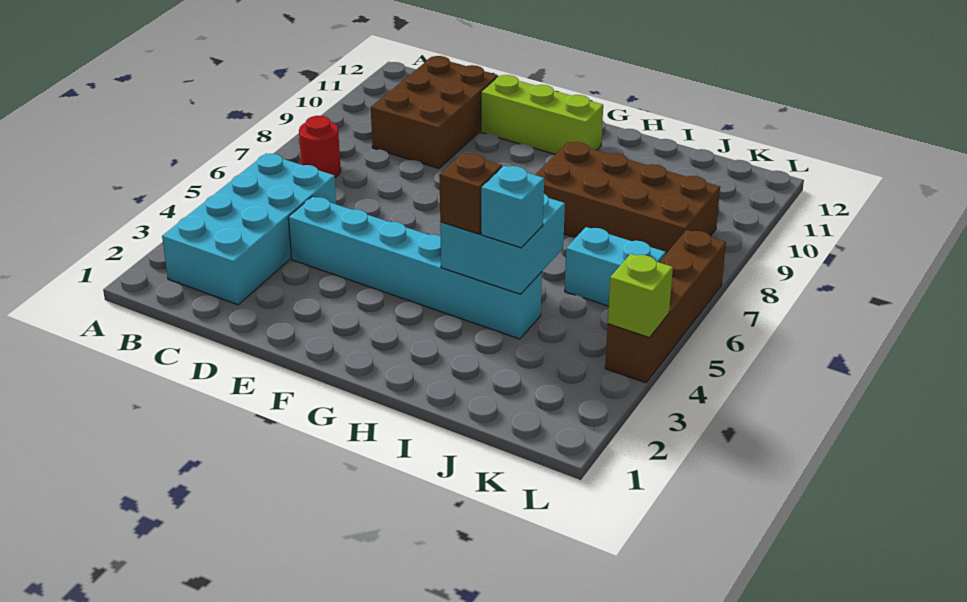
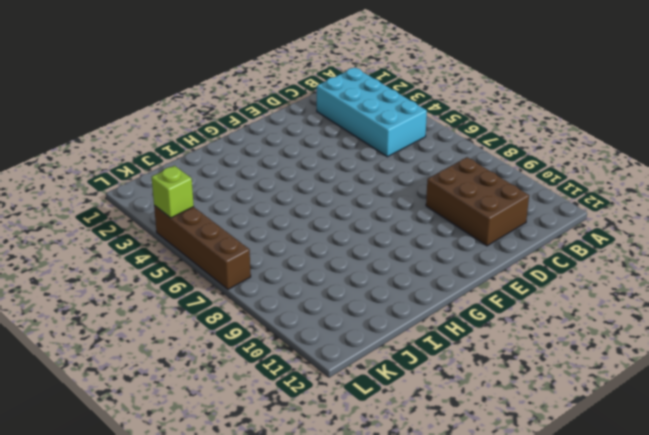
none -> red 1x1 round brick [299,116,341,177]
none -> cyan 1x6 brick [288,197,542,339]
none -> lime 1x3 brick [481,75,603,154]

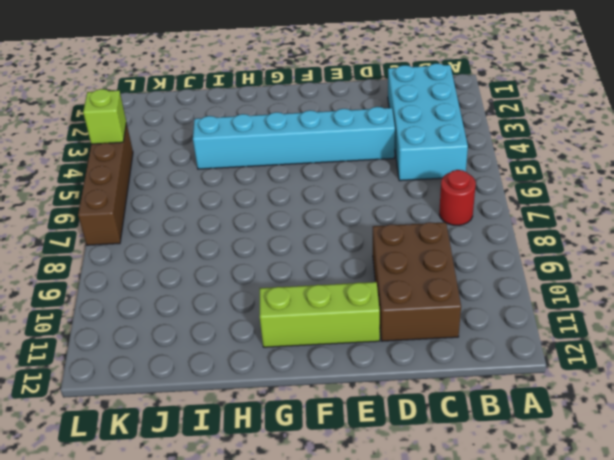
none -> brown 2x4 brick [535,142,720,255]
none -> cyan 1x2 brick [565,227,666,306]
none -> cyan 2x2 brick [440,194,565,294]

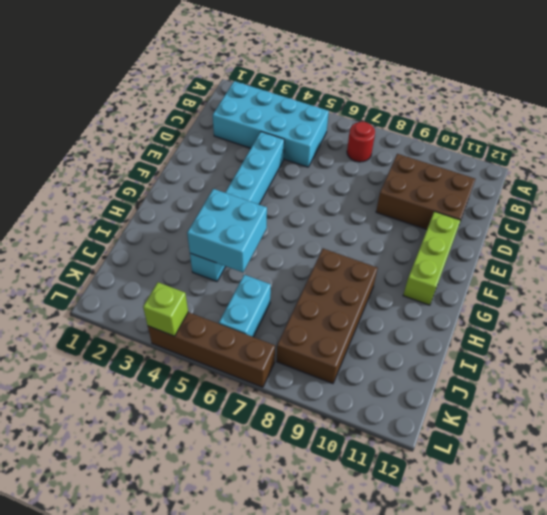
none -> brown 1x1 brick [439,153,502,234]
none -> cyan 1x1 brick [481,166,544,248]

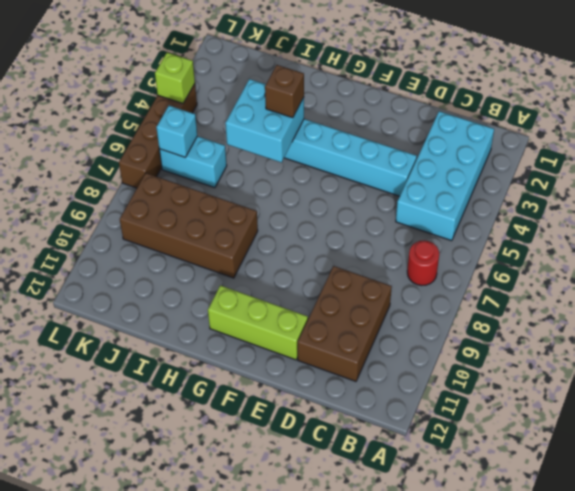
cyan 1x1 brick [156,106,197,157] -> cyan 1x1 brick moved to [481,166,544,248]

